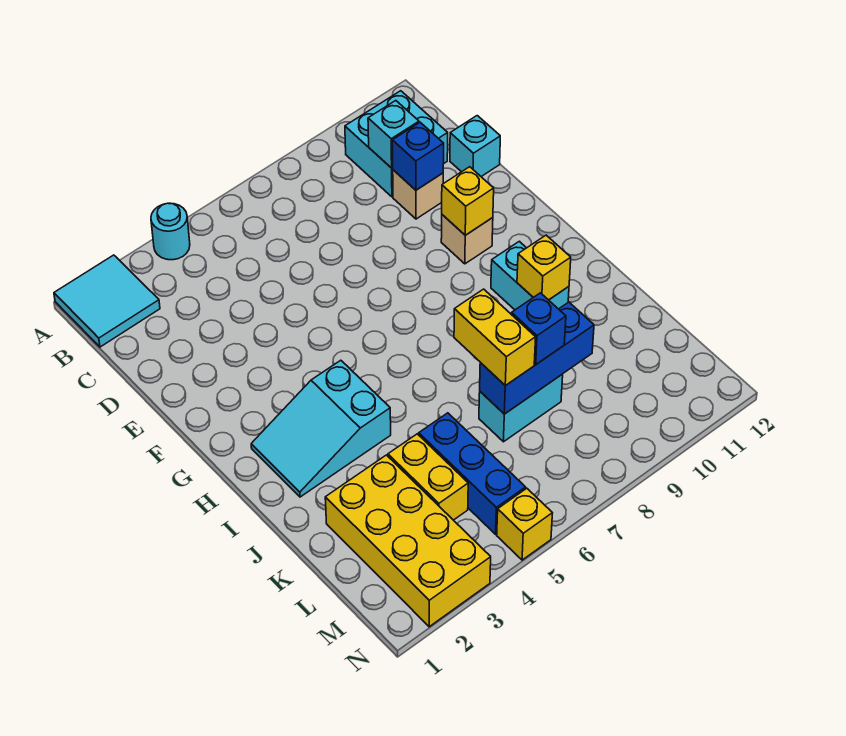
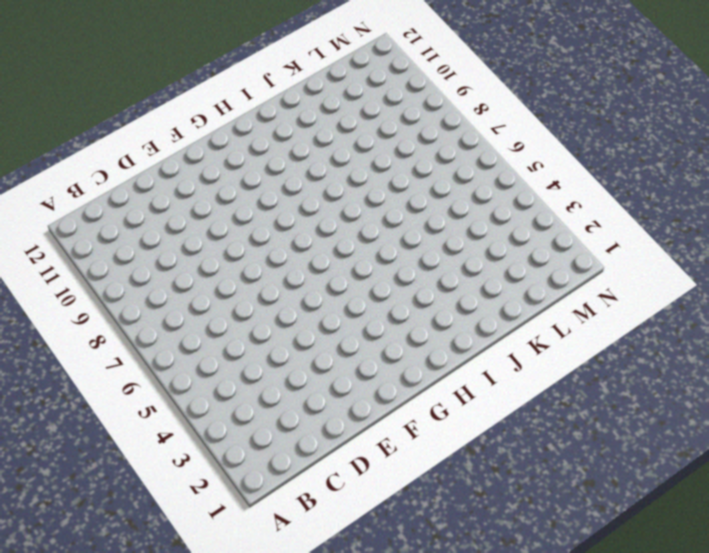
none -> cyan 2x2 tile [54,255,160,347]
none -> cyan 1x1 round brick [151,203,190,260]
none -> cyan 2x2 brick [345,91,448,197]

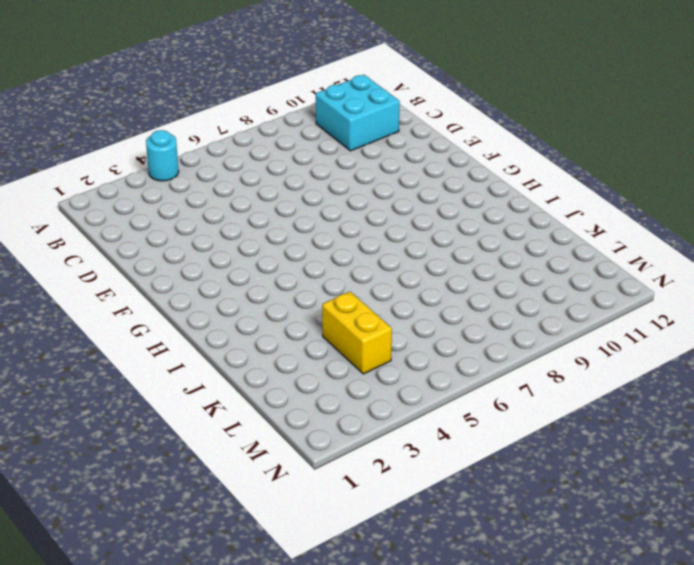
none -> cyan 2x2 tile [54,255,160,347]
none -> tan 1x1 brick [393,170,443,219]
none -> cyan 1x1 brick [450,116,500,177]

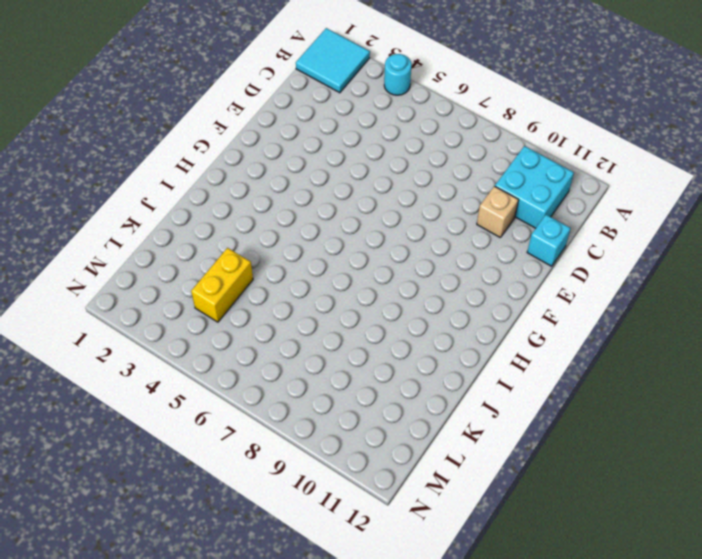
none -> tan 1x1 brick [441,215,493,264]
none -> cyan 2x3 slope [251,360,391,497]
none -> cyan 1x2 brick [491,241,569,310]

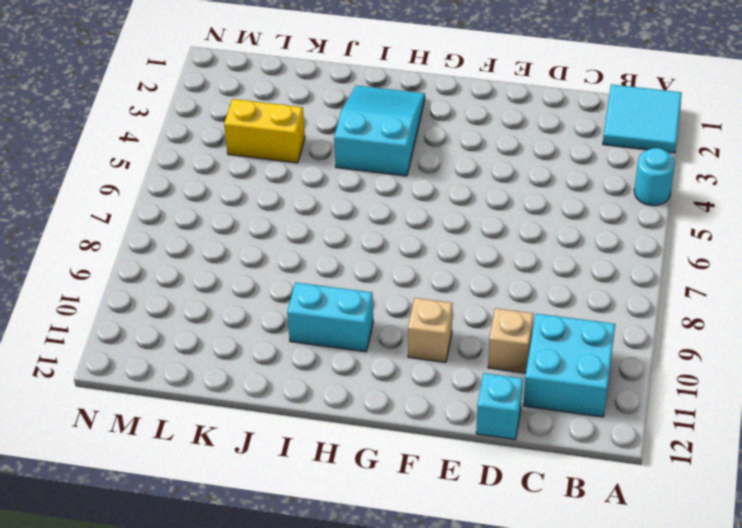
none -> yellow 2x4 brick [325,455,491,627]
none -> blue 1x3 brick [419,413,526,534]
none -> cyan 1x2 brick [479,374,563,442]

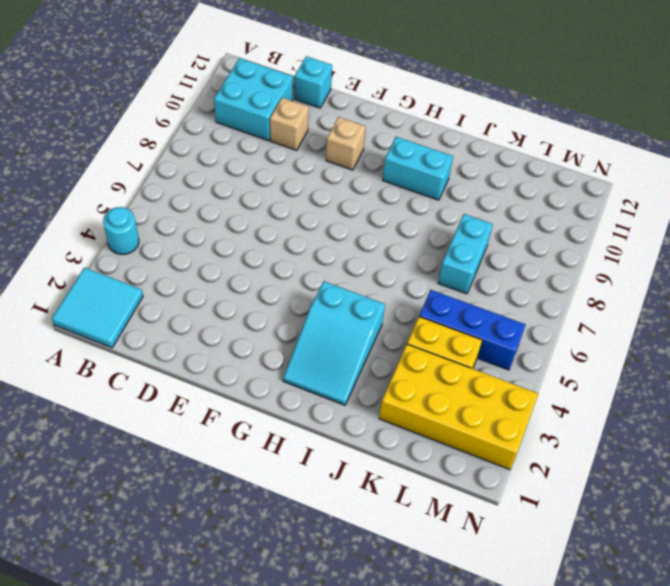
none -> yellow 1x1 brick [497,488,552,560]
none -> cyan 1x1 brick [368,101,419,168]
none -> blue 1x1 brick [392,122,444,190]

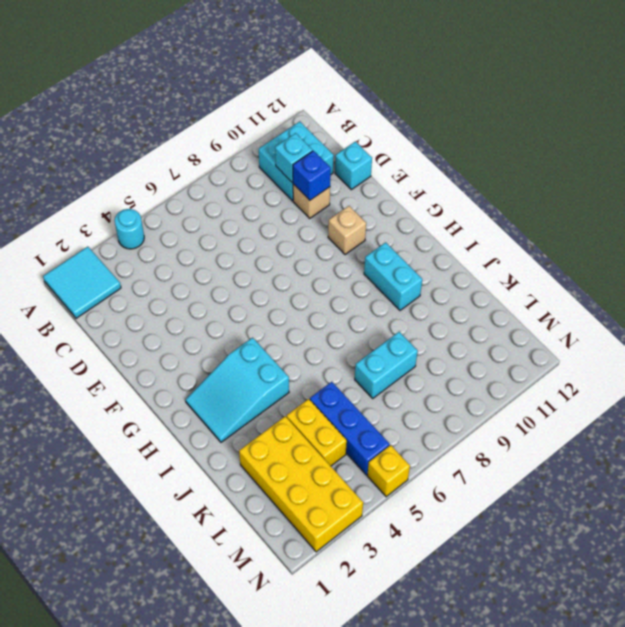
none -> yellow 1x1 brick [442,167,494,235]
none -> yellow 1x1 brick [517,235,571,300]
none -> blue 1x3 brick [480,302,594,414]

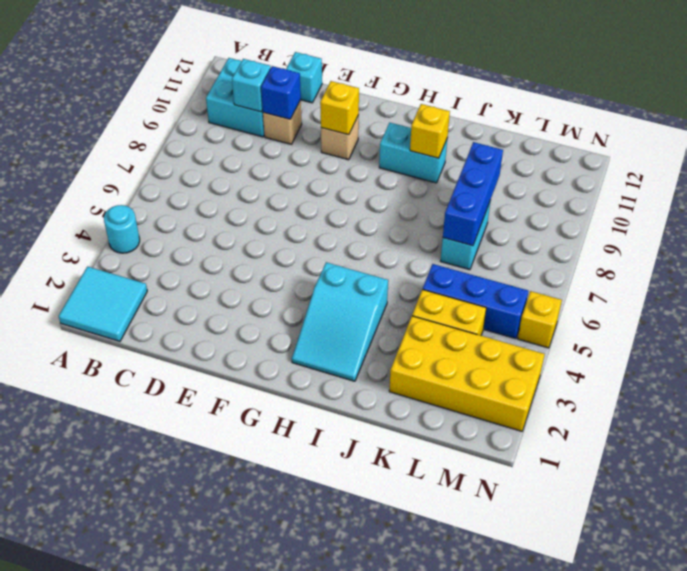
none -> yellow 1x2 brick [454,289,536,386]
none -> blue 1x1 brick [511,293,566,364]

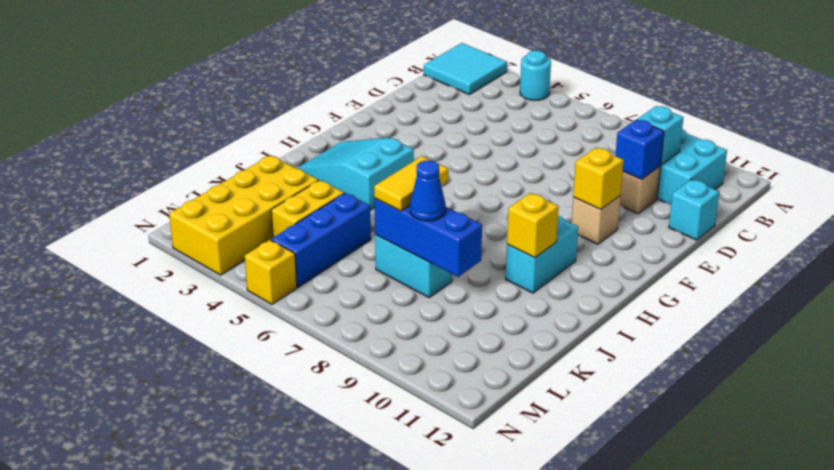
yellow 1x2 tile [374,156,449,211] -> yellow 1x2 brick [454,289,536,386]
blue 1x1 cone [410,160,446,221] -> blue 1x1 brick [511,293,566,364]

